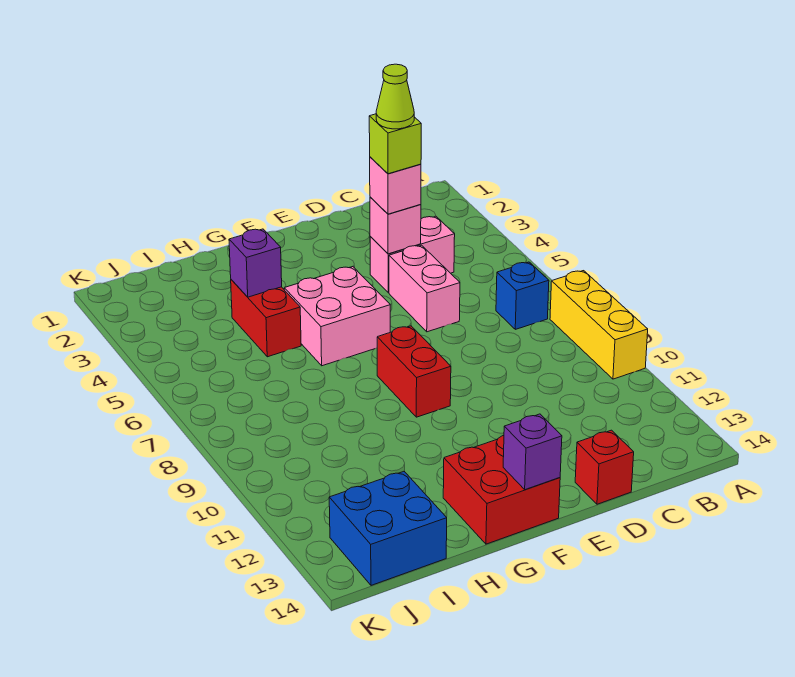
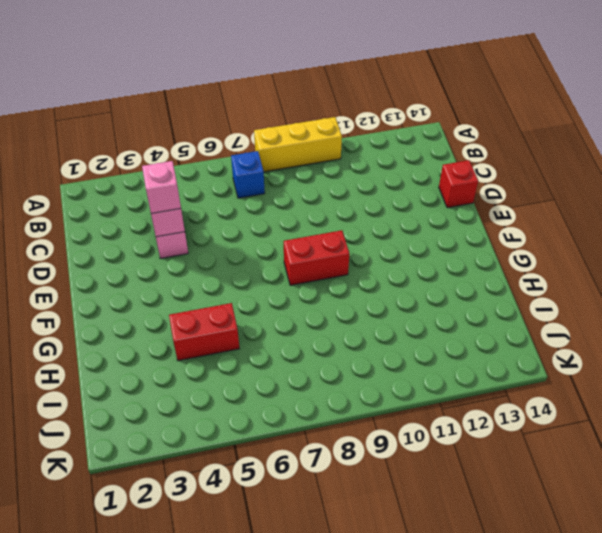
none -> pink 1x2 brick [389,245,460,332]
none -> pink 2x2 brick [284,267,390,366]
none -> red 2x2 brick [443,435,560,544]

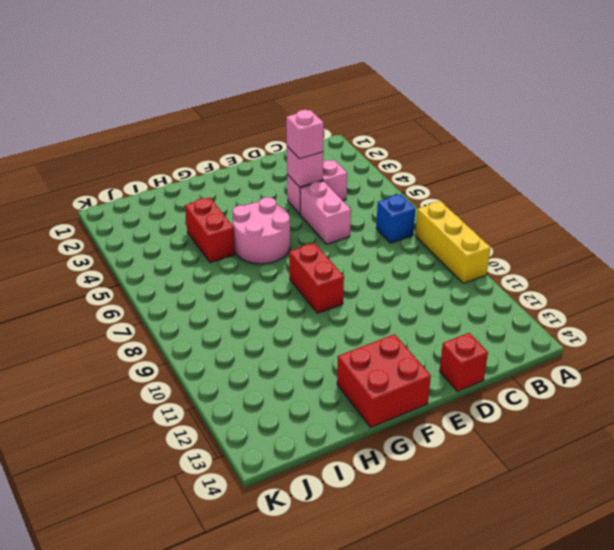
pink 2x2 round brick [233,197,290,264] -> pink 2x2 brick [284,267,390,366]
none -> blue 2x2 brick [329,472,447,585]
none -> purple 1x1 brick [503,414,562,490]
none -> purple 1x1 brick [229,229,282,297]

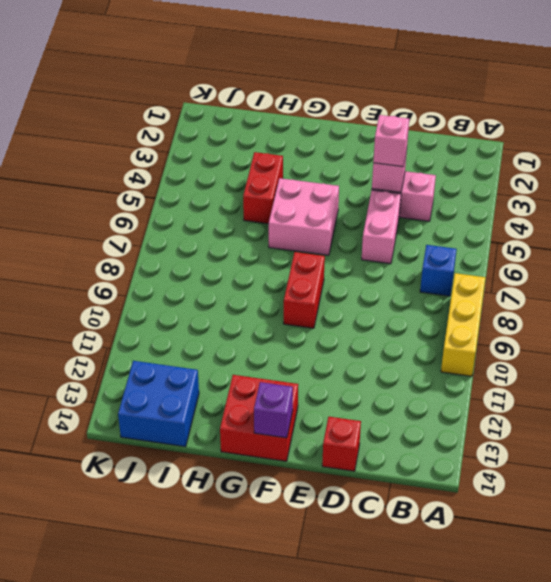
none -> purple 1x1 brick [229,229,282,297]
none -> lime 1x1 brick [369,114,421,174]
none -> lime 1x1 cone [376,64,414,129]

